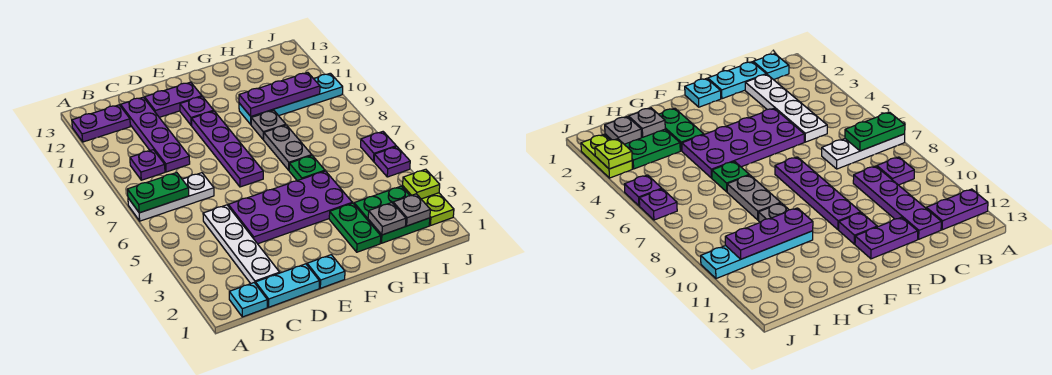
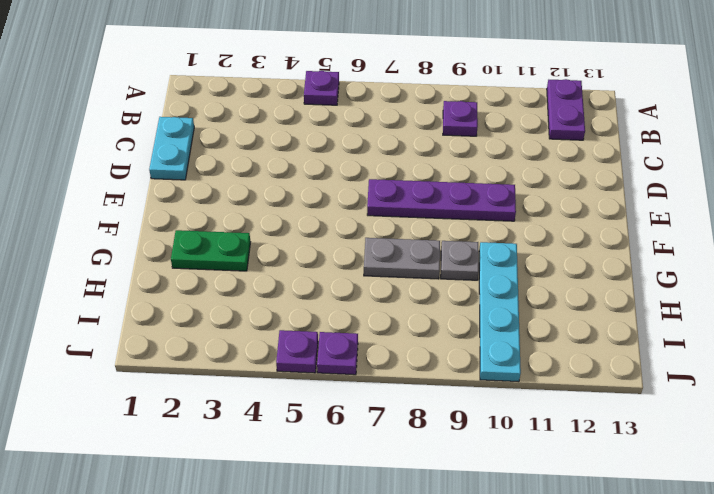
purple 1x1 plate [304,71,339,105] -> purple 1x1 plate moved to [180,97,214,125]
none -> white 1x3 plate [128,173,214,221]
none -> cyan 1x1 plate [229,283,267,317]
none -> white 1x4 plate [203,205,280,284]

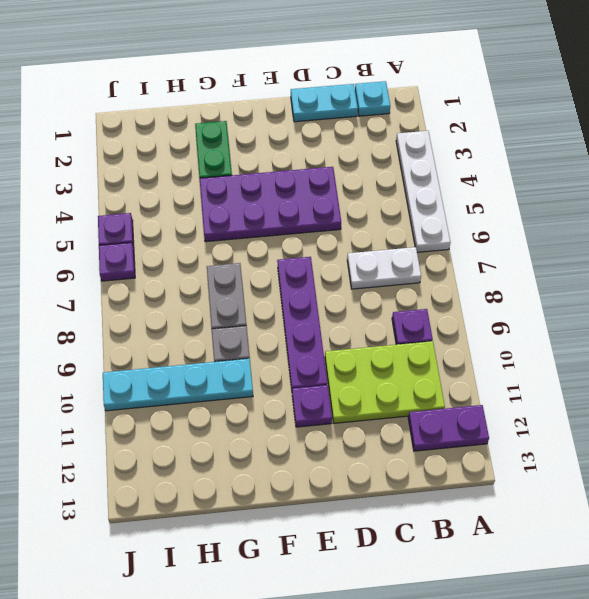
white 1x4 plate [396,131,451,252] -> white 1x4 plate moved to [203,205,280,284]
white 1x2 plate [347,247,421,289] -> white 1x3 plate [128,173,214,221]
lime 2x3 plate [325,341,445,423] -> purple 1x4 plate [121,97,190,172]
none -> purple 1x2 plate [145,82,202,117]
none -> cyan 1x1 plate [307,255,345,288]
none -> green 1x1 plate [289,156,325,181]

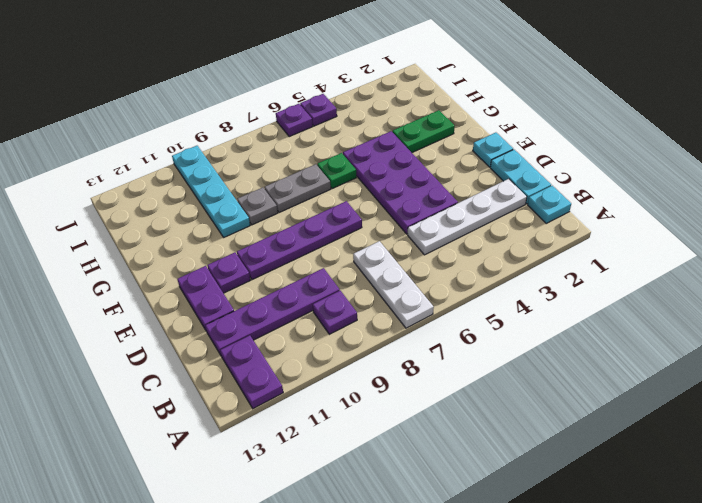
none -> green 2x2 plate [354,186,430,243]
none -> lime 1x2 plate [403,186,454,226]
none -> green 1x2 plate [127,173,189,213]

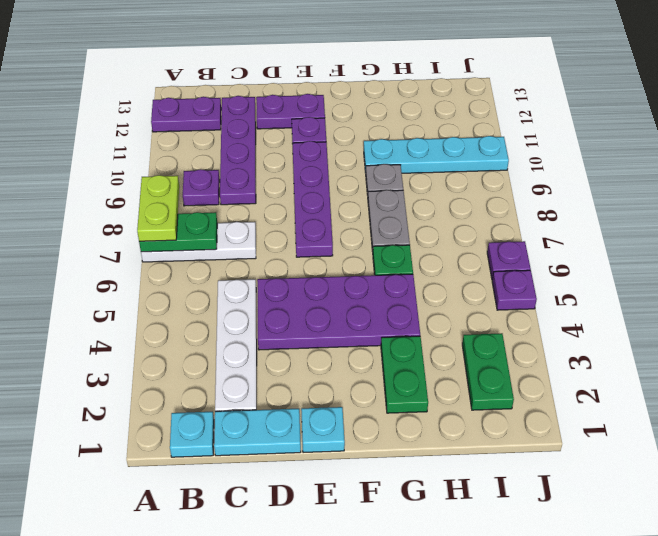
lime 1x2 plate [137,175,179,241] -> lime 1x2 plate moved to [403,186,454,226]
green 1x2 plate [462,333,514,410] -> green 2x2 plate [354,186,430,243]
none -> purple 1x3 plate [239,72,320,116]
none -> grey 1x1 plate [368,203,406,235]
none -> grey 1x1 plate [393,194,430,226]

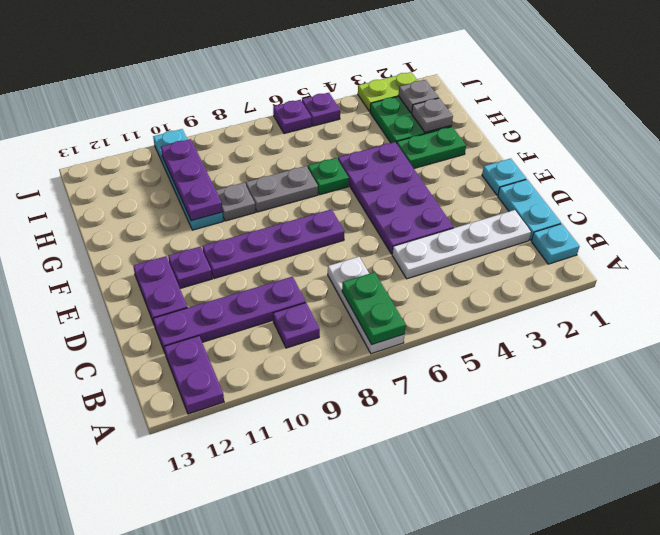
none -> lime 1x1 plate [403,169,440,199]

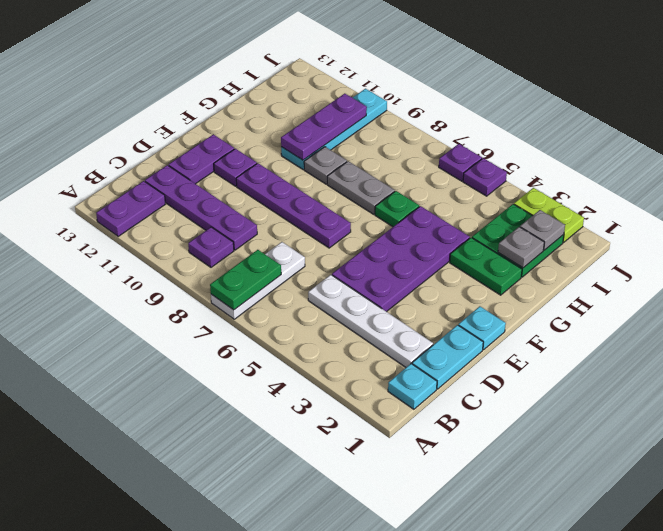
none -> lime 1x1 plate [403,169,440,199]

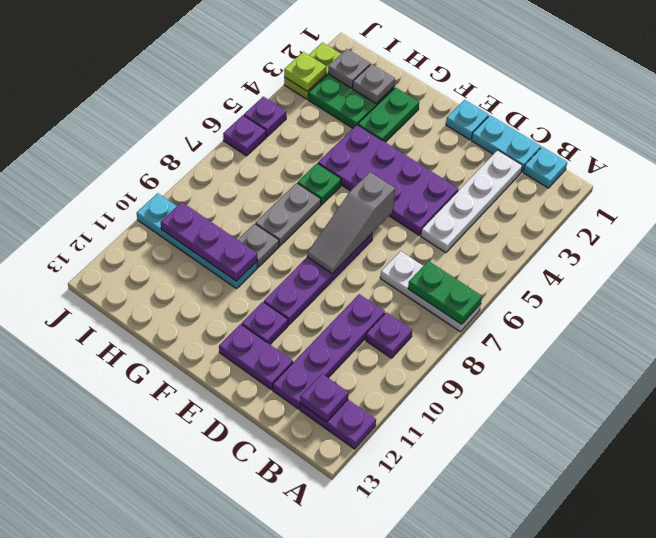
purple 1x1 plate [300,374,348,422] -> none
grey 1x3 slope [307,172,395,274] -> none

